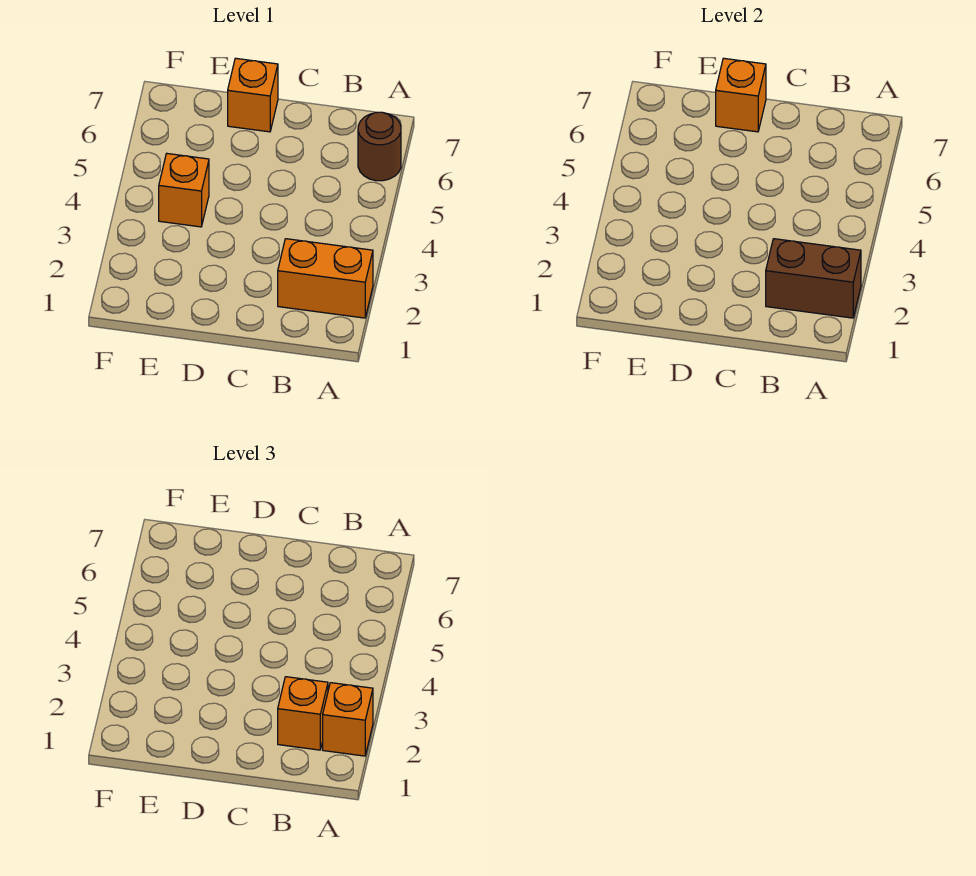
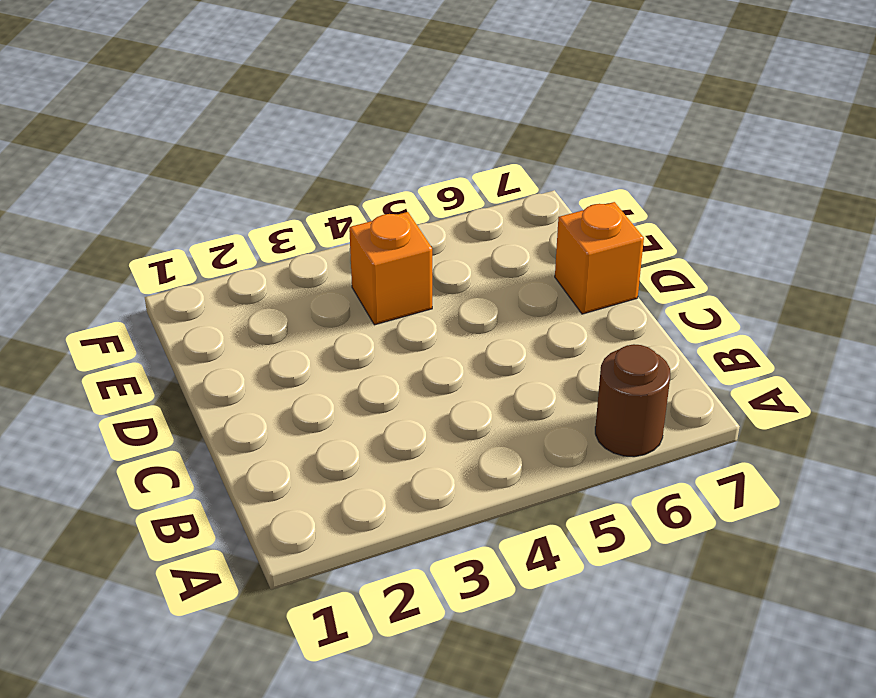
none -> orange 1x2 brick [278,239,373,318]
none -> brown 1x2 brick [766,239,861,318]

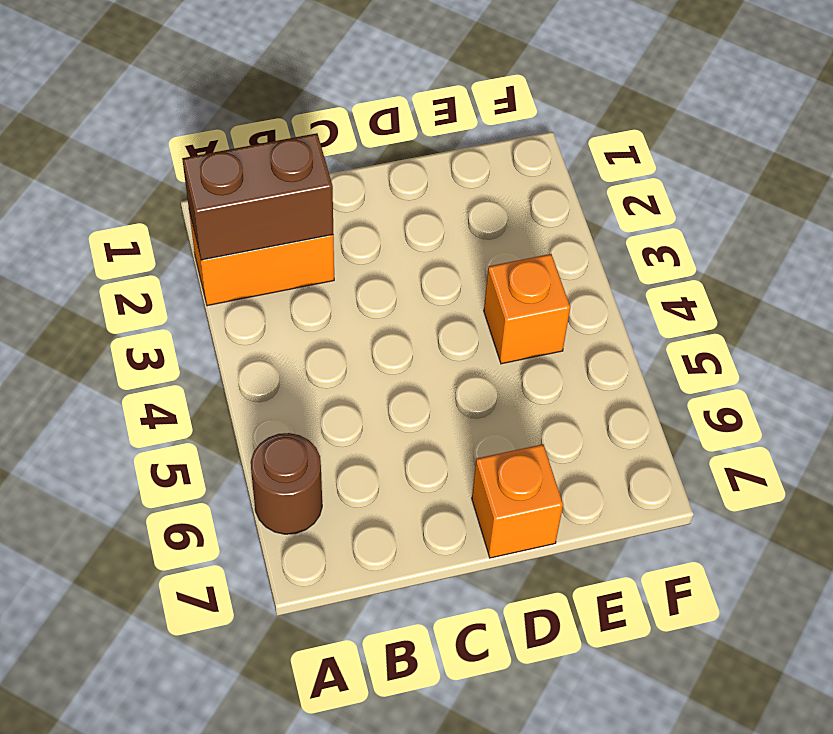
none -> orange 1x1 brick [716,58,766,132]
none -> orange 1x1 brick [323,683,373,756]

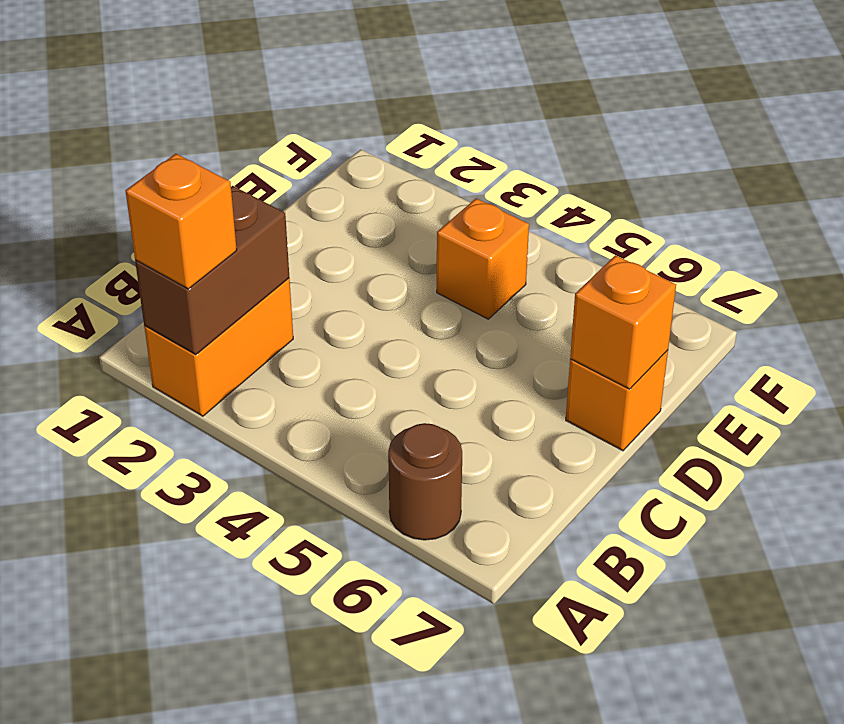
none -> orange 1x1 brick [278,677,328,750]

